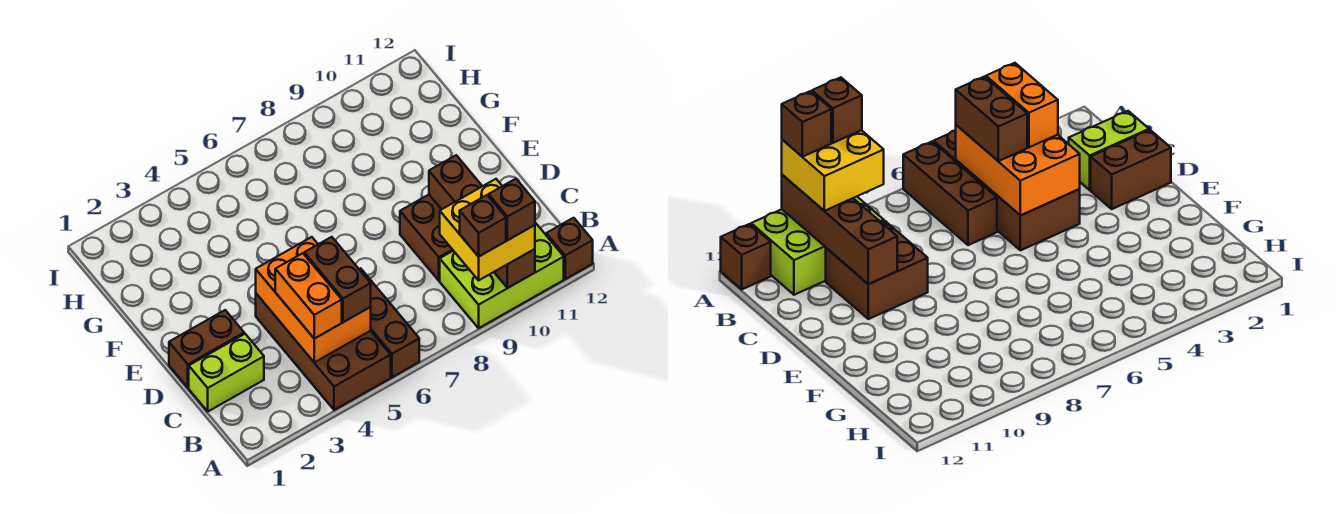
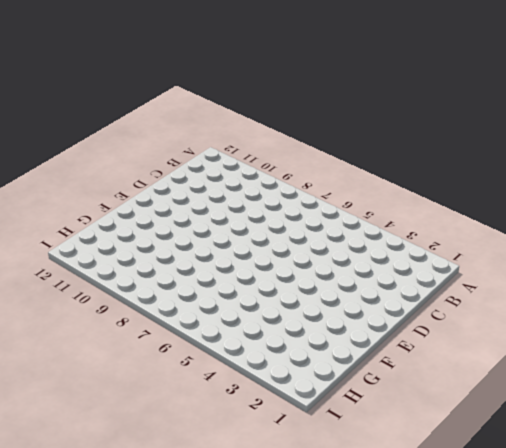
none -> brown 2x4 brick [256,294,391,410]
none -> brown 1x3 brick [359,268,419,377]
none -> lime 2x3 brick [440,223,564,328]

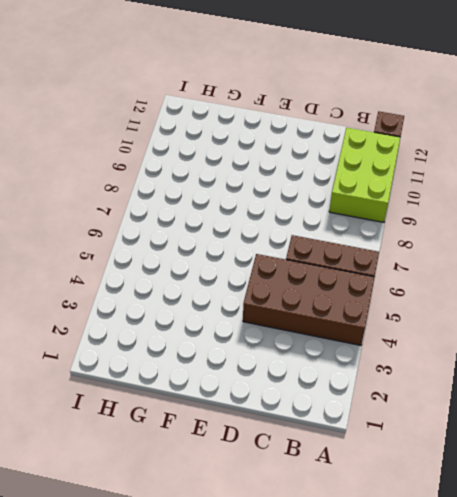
none -> lime 1x2 brick [189,334,264,411]
none -> brown 2x2 brick [400,195,453,281]
none -> brown 1x2 brick [169,310,244,388]

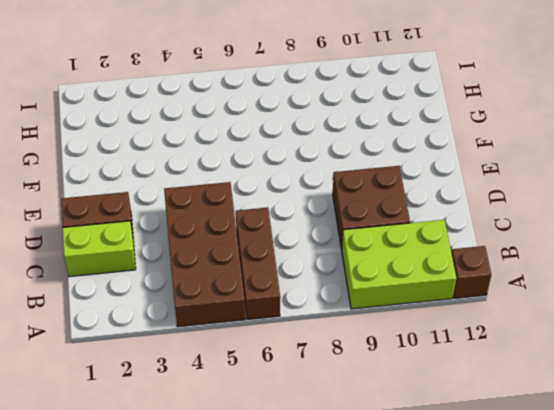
none -> brown 1x4 brick [429,155,535,288]
none -> orange 2x3 brick [256,237,371,362]
none -> yellow 2x2 brick [440,179,535,280]

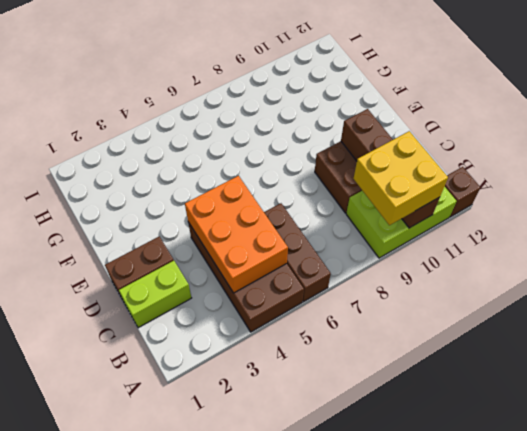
none -> orange 1x2 brick [275,253,342,339]
none -> brown 1x2 brick [304,237,371,322]
none -> brown 1x1 brick [460,195,506,257]

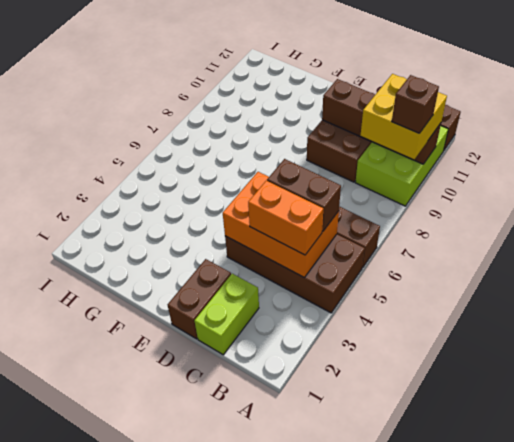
none -> brown 1x1 brick [489,179,535,240]

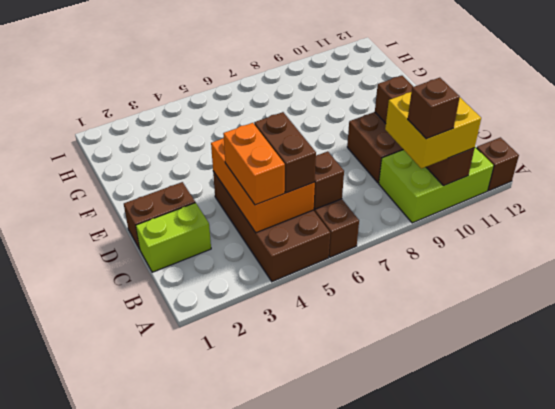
brown 1x1 brick [314,151,344,209] -> brown 1x1 brick moved to [489,179,535,240]

